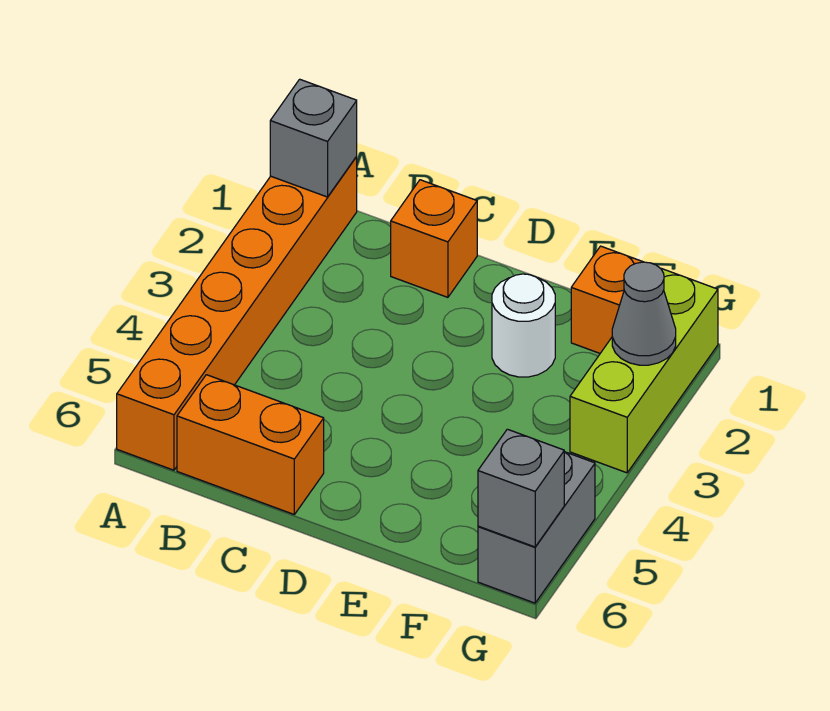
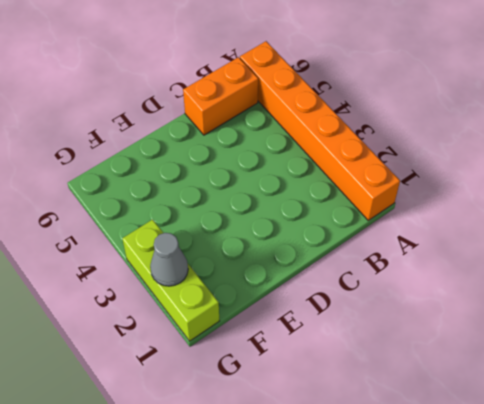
none -> orange 1x1 brick [391,180,477,297]
none -> white 1x1 round brick [492,274,555,377]

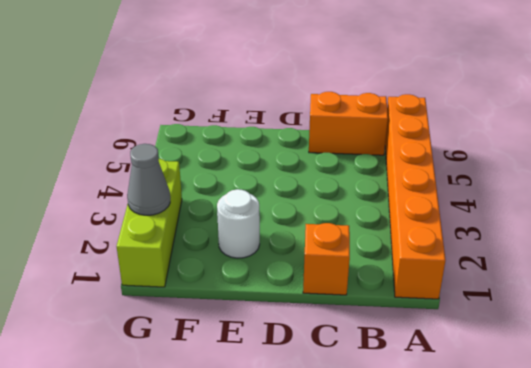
none -> orange 1x1 brick [571,246,642,353]
none -> grey 1x2 brick [478,452,595,603]

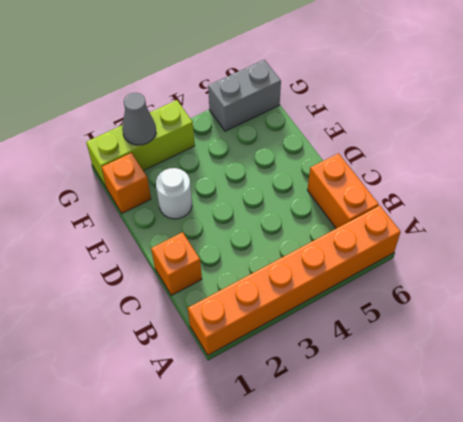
none -> grey 1x1 brick [270,79,357,197]
none -> grey 1x1 brick [478,429,564,547]

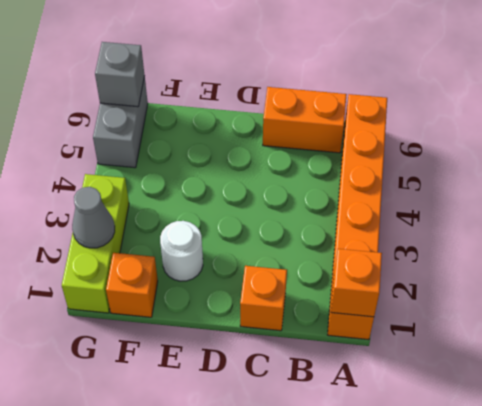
orange 1x1 brick [331,249,382,317] -> grey 1x1 brick [270,79,357,197]

